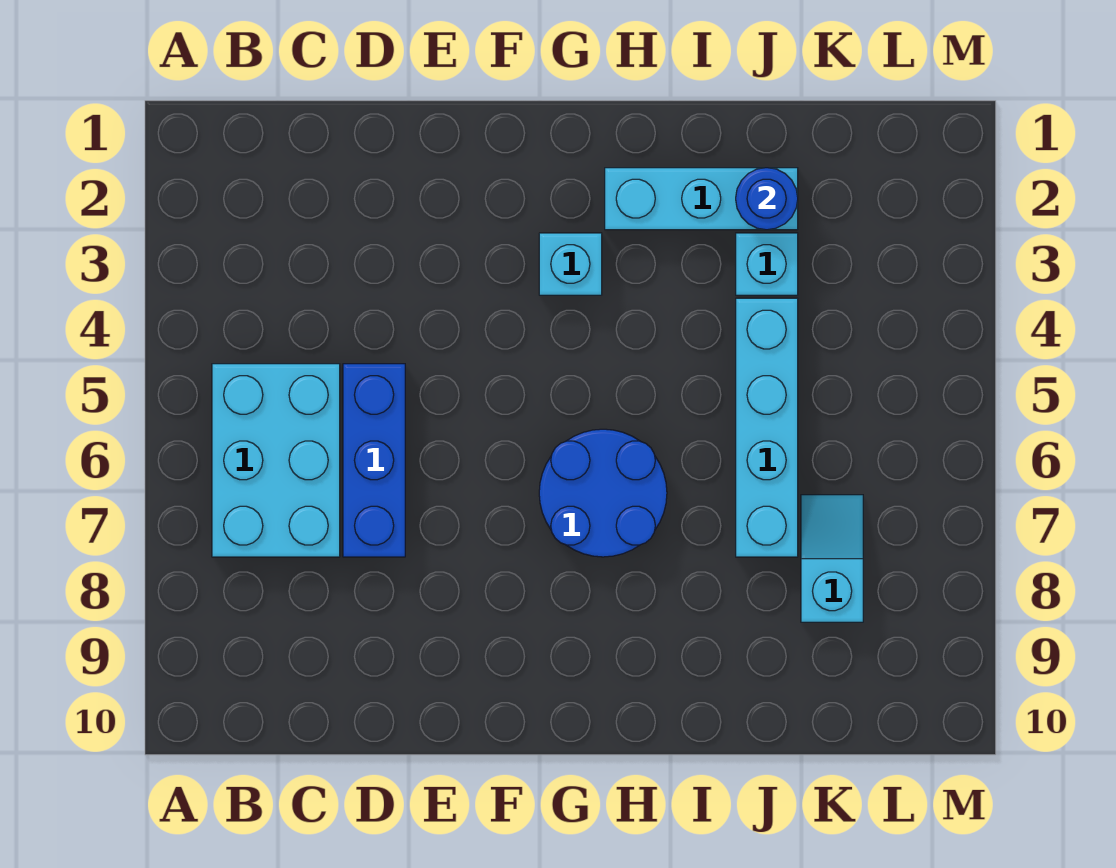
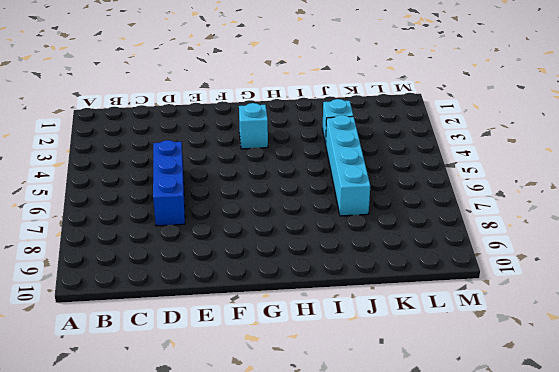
none -> cyan 2x3 brick [212,364,340,557]
none -> blue 2x2 round brick [539,429,667,557]

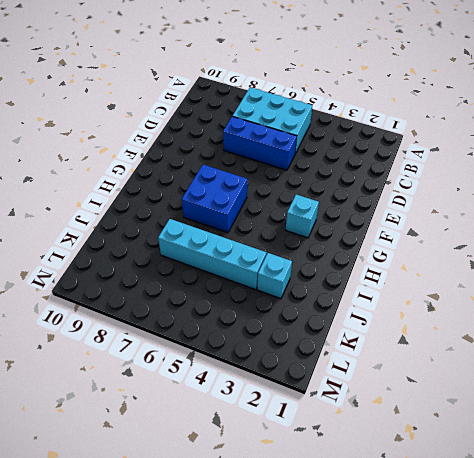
blue 2x2 brick [182,165,247,233] -> blue 2x2 round brick [539,429,667,557]
none -> cyan 1x3 brick [605,168,798,230]
none -> cyan 1x2 slope [801,495,863,622]

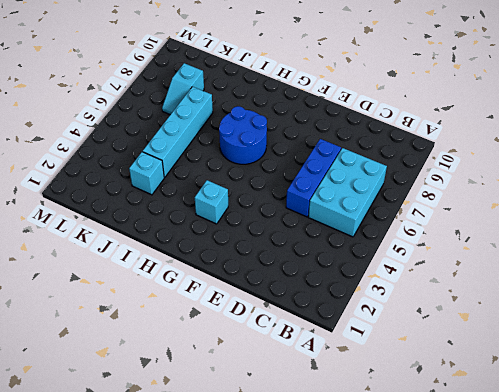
none -> cyan 1x3 brick [605,168,798,230]
none -> blue 1x1 round brick [736,168,798,230]

